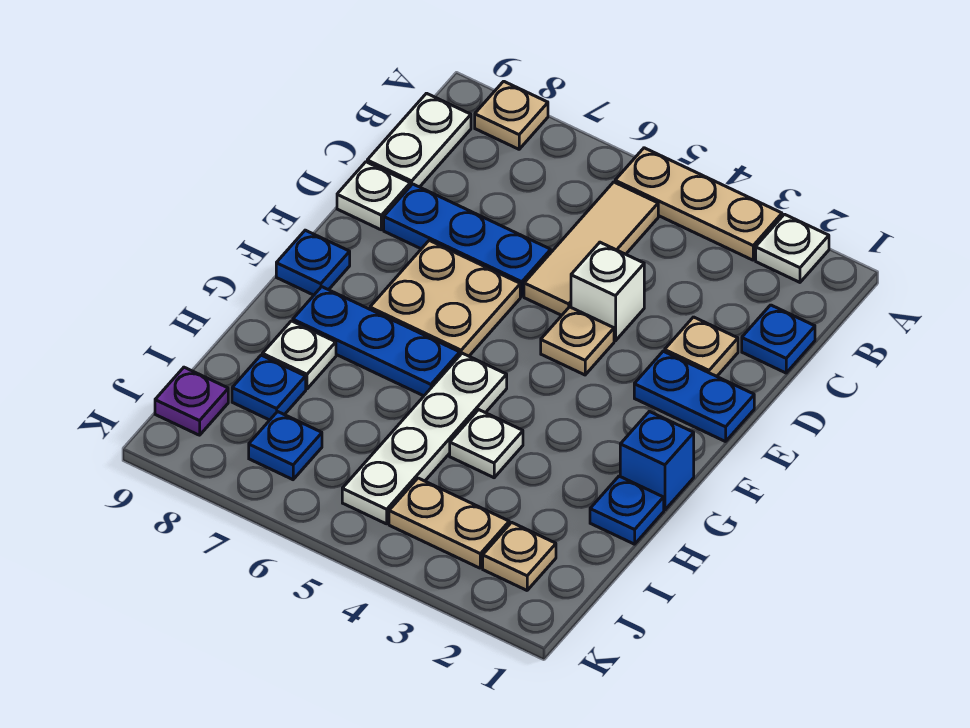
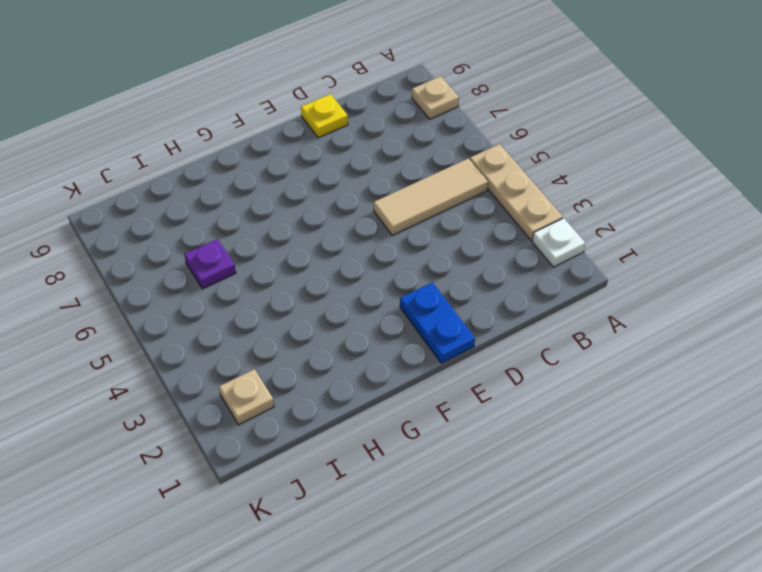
yellow 1x1 plate [301,94,348,138] -> white 1x1 plate [337,162,410,230]
purple 1x1 plate [184,239,236,289] -> purple 1x1 plate moved to [155,367,228,435]
none -> white 1x2 plate [367,93,471,187]
none -> blue 1x1 plate [742,305,815,373]
none -> tan 1x1 plate [665,317,738,376]

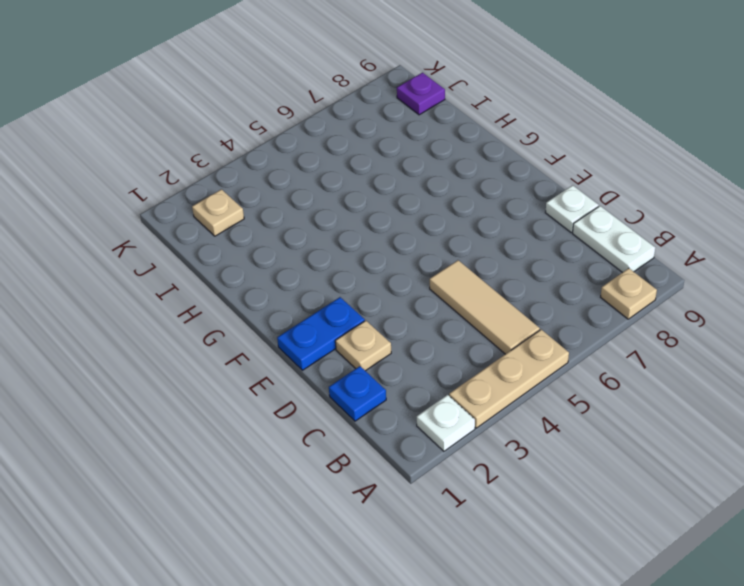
none -> white 1x1 brick [571,242,644,341]
none -> blue 1x3 plate [384,184,551,296]
none -> tan 1x1 plate [541,307,614,375]

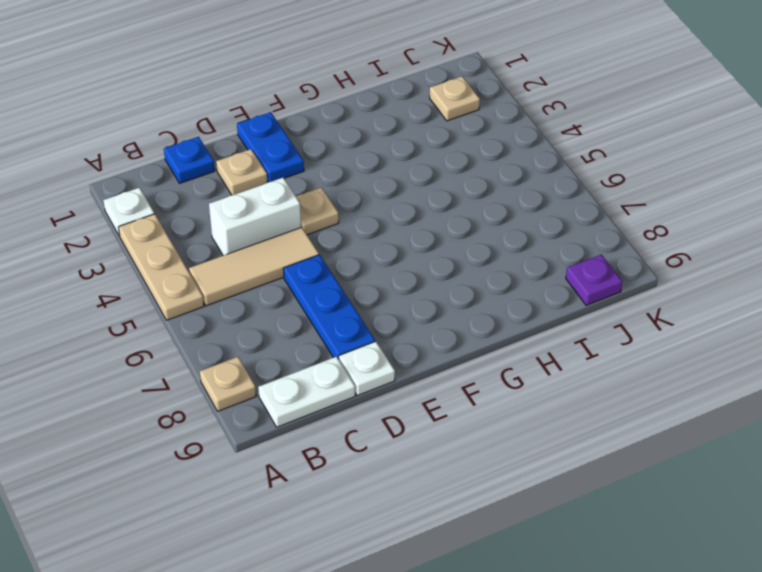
white 1x2 brick [209,178,301,256] -> white 1x1 brick [571,242,644,341]
none -> tan 2x2 plate [370,240,520,356]
none -> blue 1x1 plate [276,230,350,295]
none -> blue 1x1 brick [620,411,694,510]

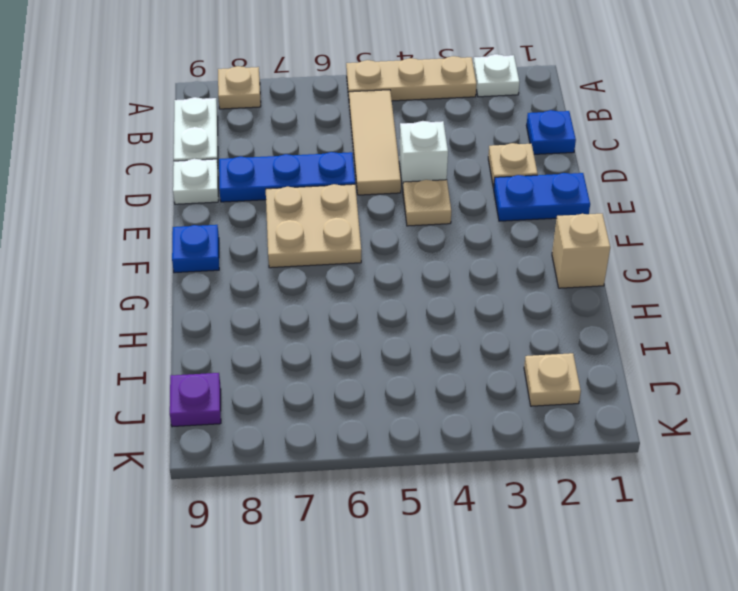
tan 1x1 brick [552,214,610,288] -> blue 1x1 brick [620,411,694,510]
none -> white 1x4 plate [342,353,507,524]
none -> blue 1x3 plate [293,287,460,396]
none -> blue 1x1 plate [590,476,664,544]

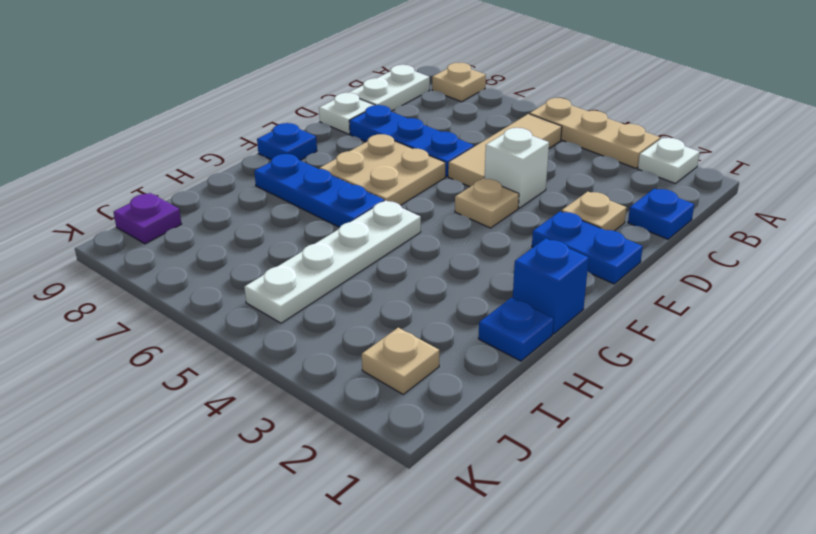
none -> white 1x1 plate [450,410,523,478]
none -> white 1x1 plate [262,321,336,389]
none -> blue 1x1 plate [232,355,306,420]

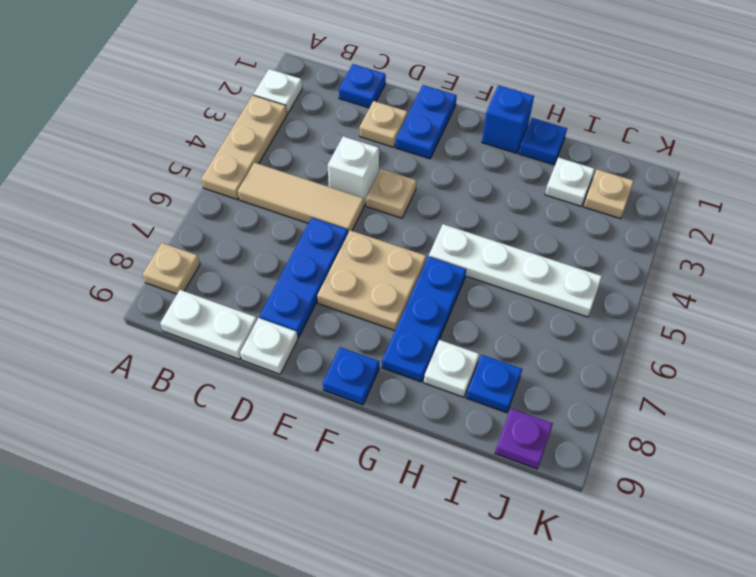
white 1x1 plate [545,157,595,206] -> white 1x1 plate moved to [450,410,523,478]
none -> tan 1x2 plate [389,478,509,568]
none -> blue 1x1 plate [249,412,322,480]

